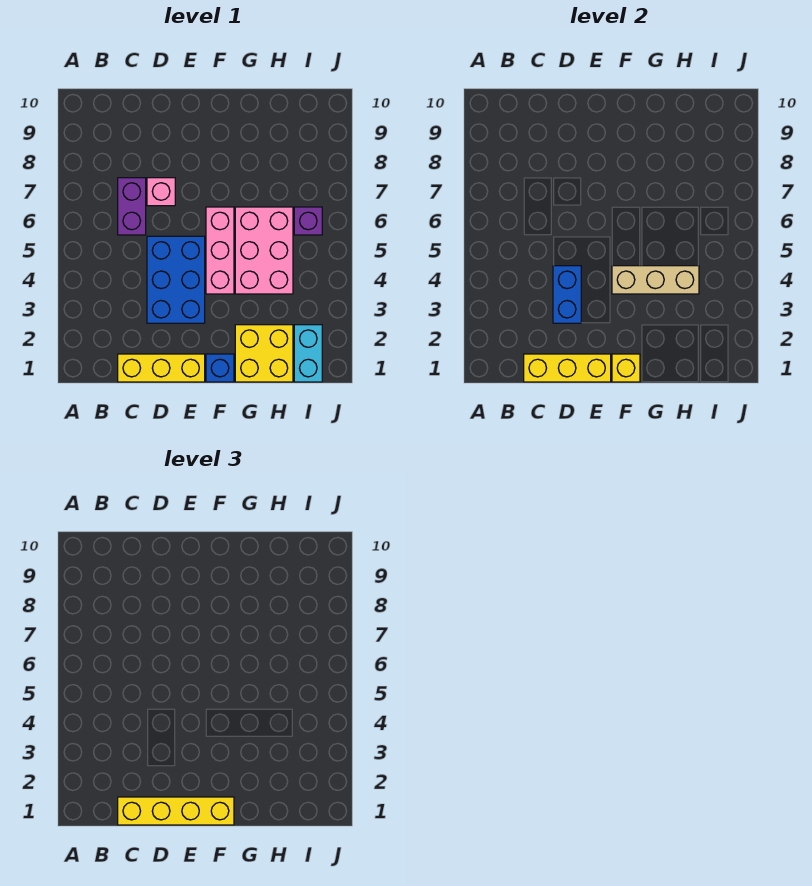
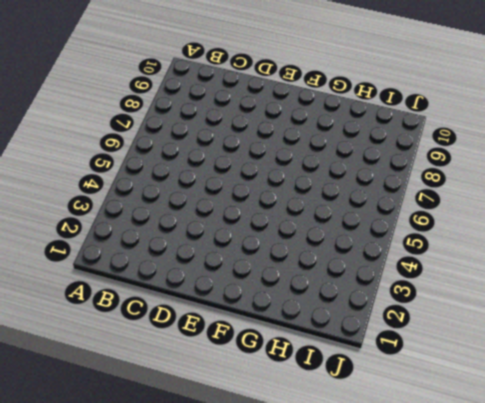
none -> yellow 1x3 brick [118,354,205,382]
none -> purple 1x2 brick [118,178,146,235]
none -> blue 2x3 brick [147,236,205,323]

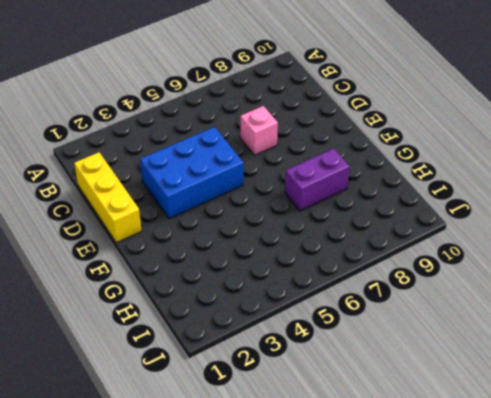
purple 1x2 brick [285,149,349,211] -> purple 1x2 brick moved to [118,178,146,235]
none -> blue 1x1 brick [206,354,234,382]
none -> pink 1x3 brick [206,207,234,294]
none -> yellow 2x2 brick [235,325,293,382]

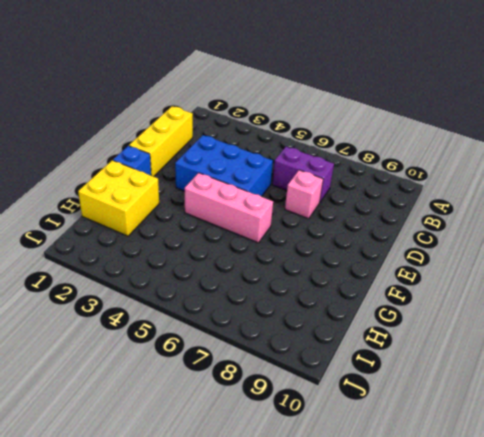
none -> pink 2x3 brick [235,207,293,294]
none -> cyan 1x2 brick [294,325,322,382]
none -> purple 1x1 brick [294,207,322,235]

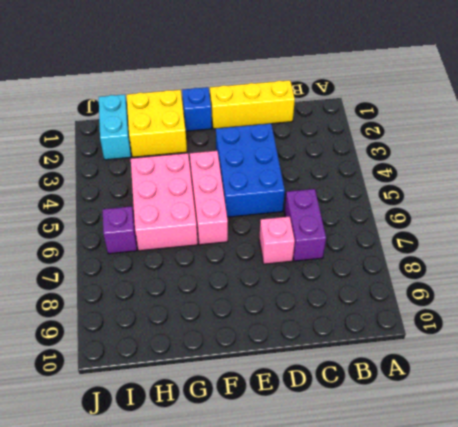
none -> yellow 1x3 brick [524,354,611,382]
none -> blue 1x2 brick [553,266,581,323]
none -> yellow 1x1 brick [612,354,640,382]

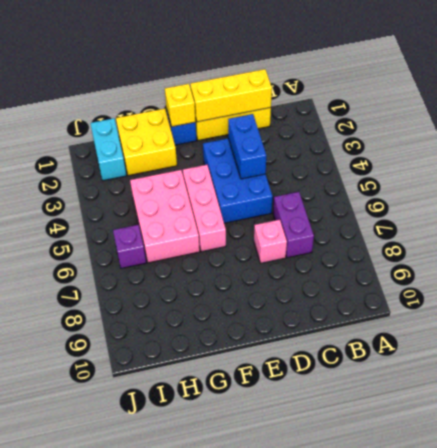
none -> tan 1x3 brick [612,266,699,294]
none -> yellow 1x4 brick [118,797,234,825]

